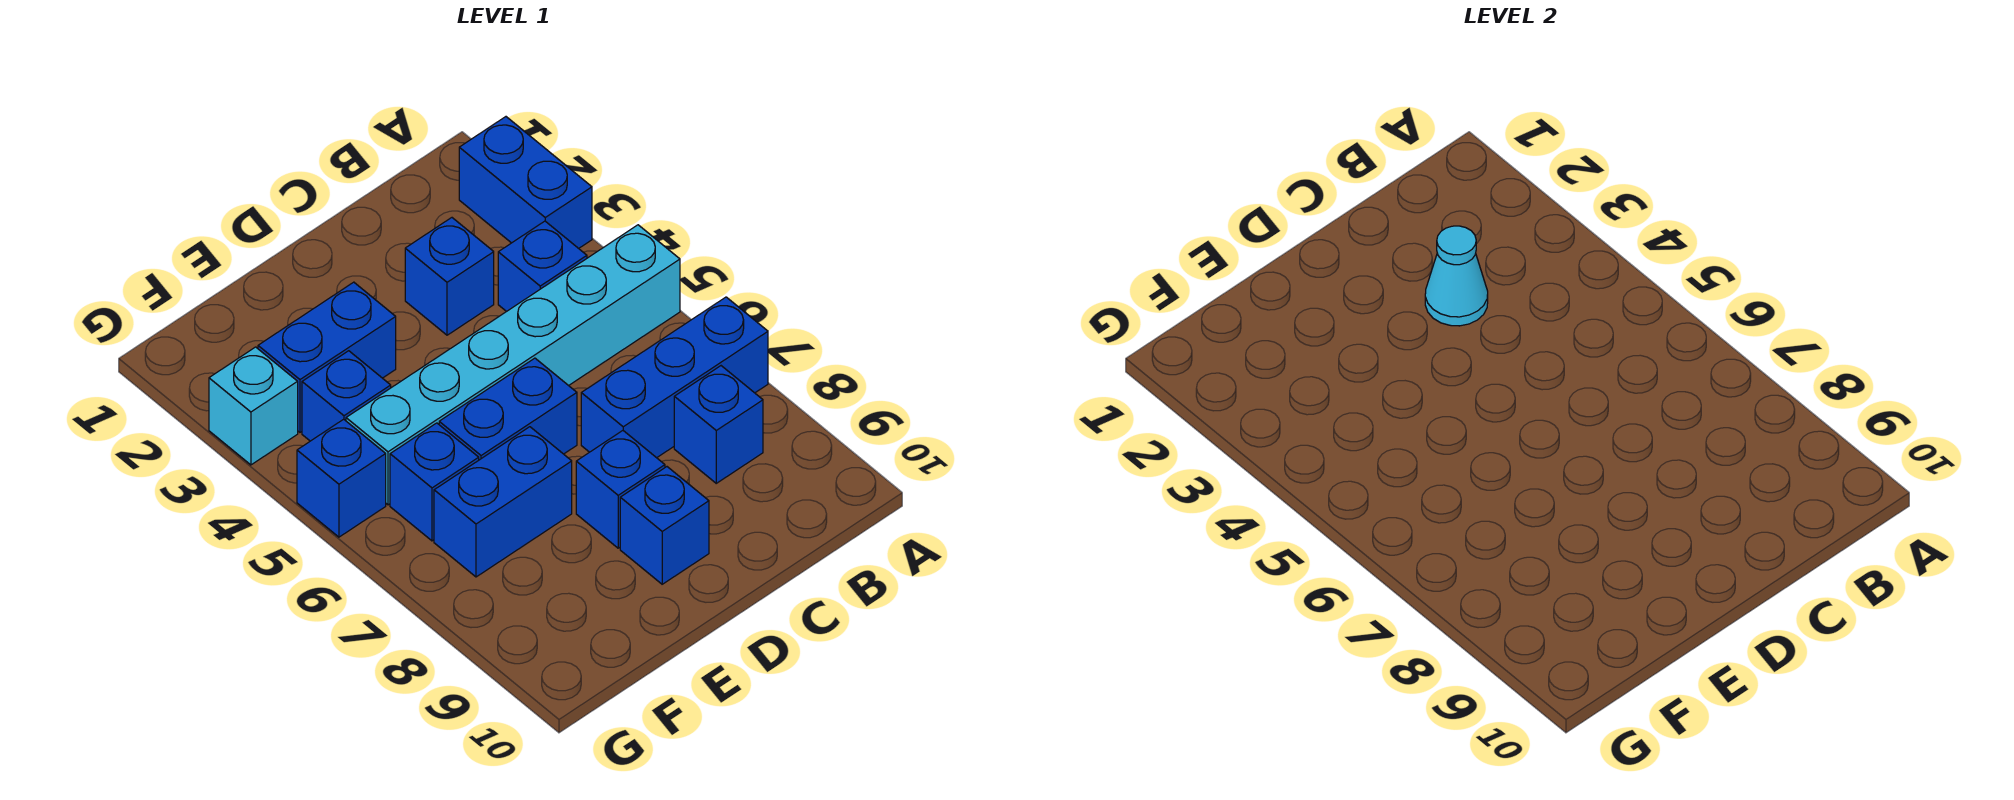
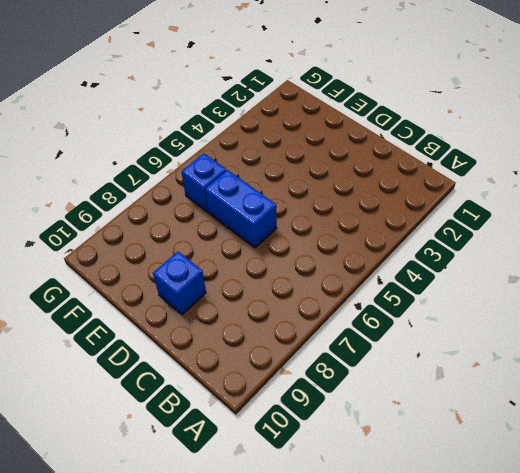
none -> blue 1x2 brick [459,117,592,248]
none -> cyan 1x6 brick [346,225,680,505]
none -> blue 1x3 brick [581,297,768,458]

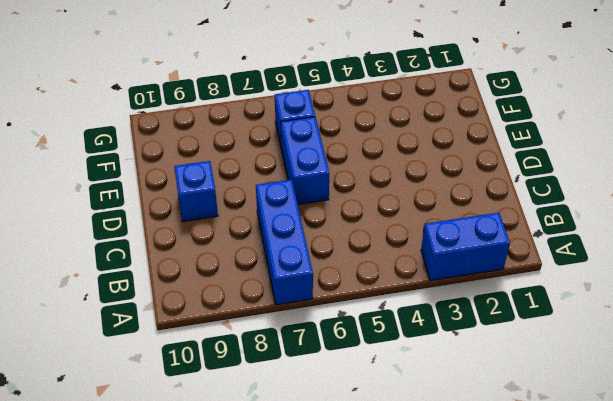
none -> cyan 1x6 brick [346,225,680,505]
none -> blue 1x1 brick [498,221,587,312]
none -> blue 1x1 brick [674,366,763,483]

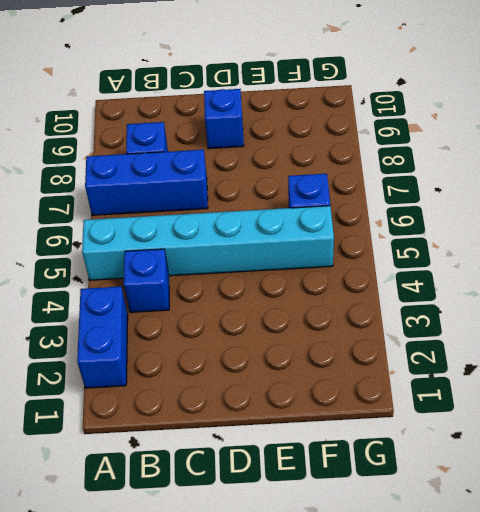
none -> blue 1x1 brick [405,218,494,335]
none -> blue 1x2 brick [439,358,577,460]
none -> blue 1x1 brick [576,431,665,548]

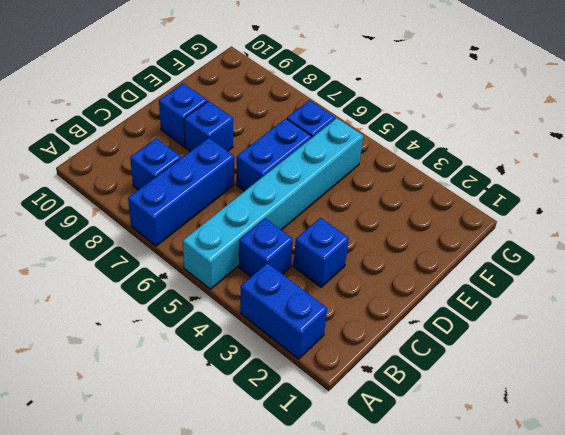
none -> blue 1x2 brick [258,282,396,432]
none -> blue 1x2 brick [434,427,572,577]
none -> blue 1x1 brick [302,351,391,441]

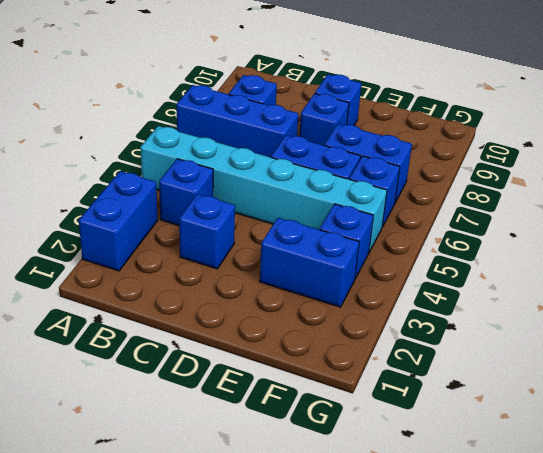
none -> cyan 1x1 brick [209,347,298,465]
none -> blue 1x1 brick [297,419,386,537]
none -> cyan 1x1 cone [1425,226,1488,326]

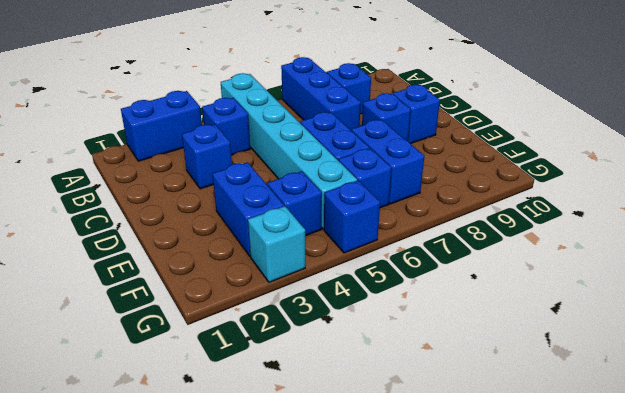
none -> cyan 1x1 cone [1425,226,1488,326]

